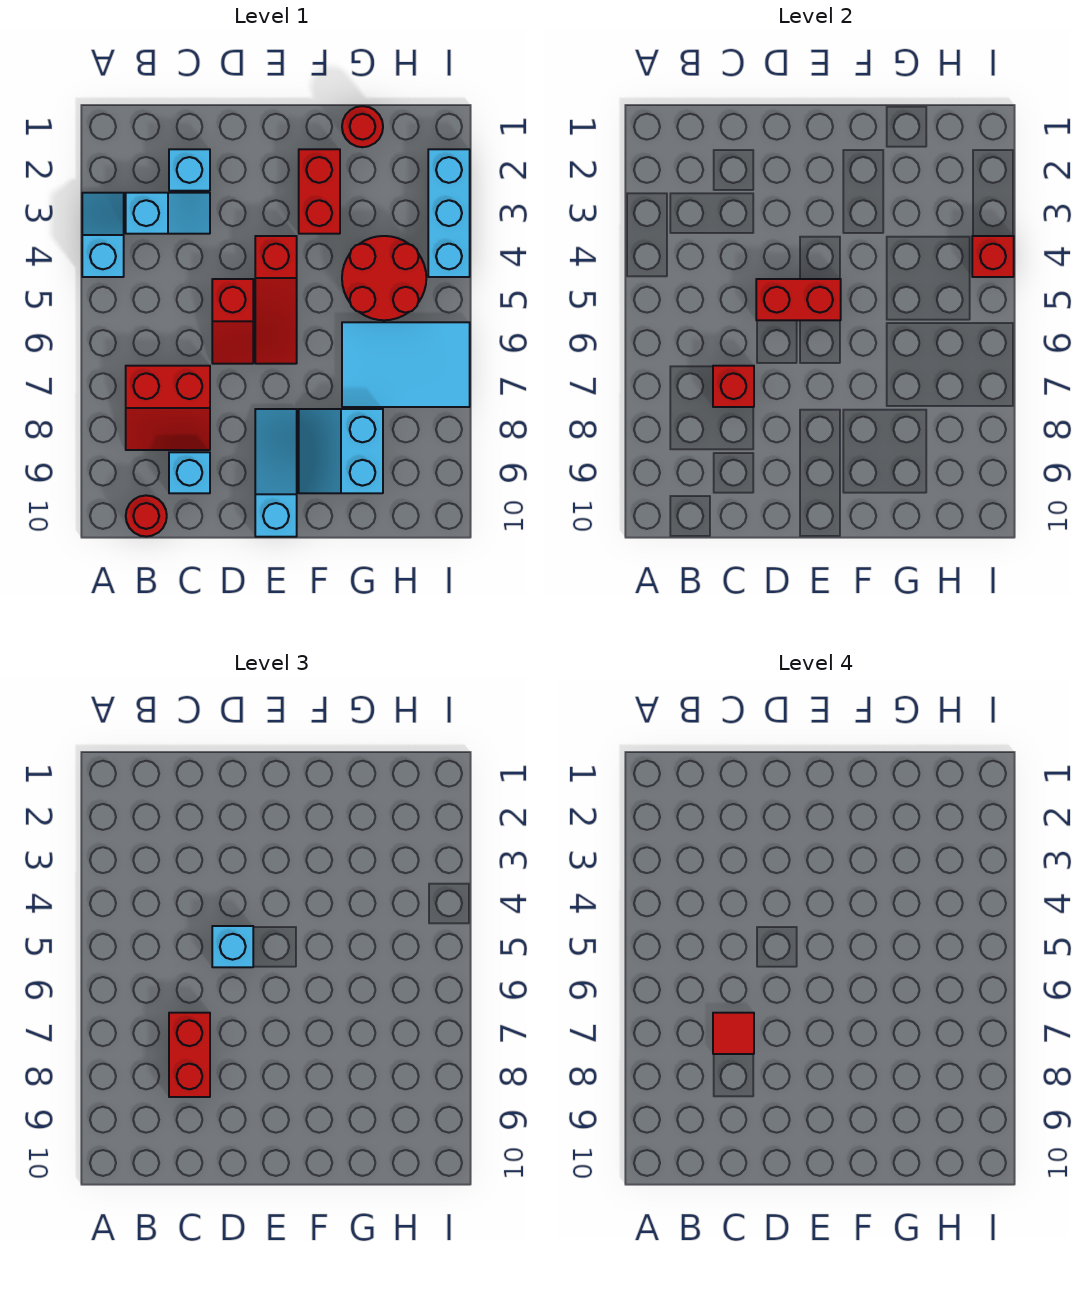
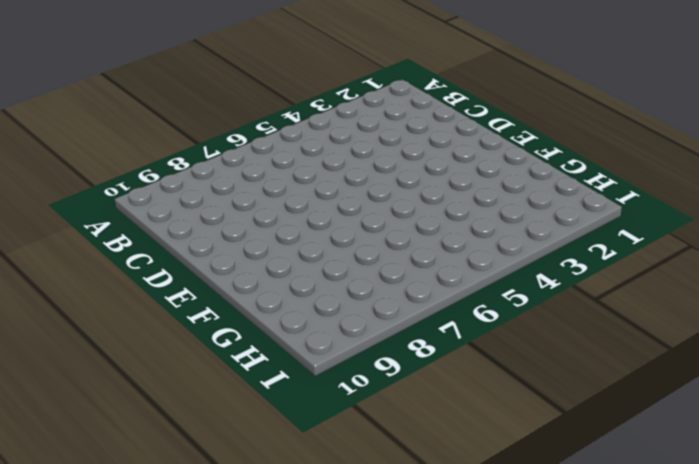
none -> cyan 1x2 slope [82,193,124,277]
none -> cyan 1x2 slope [126,193,210,234]
none -> red 2x2 slope [126,366,210,450]

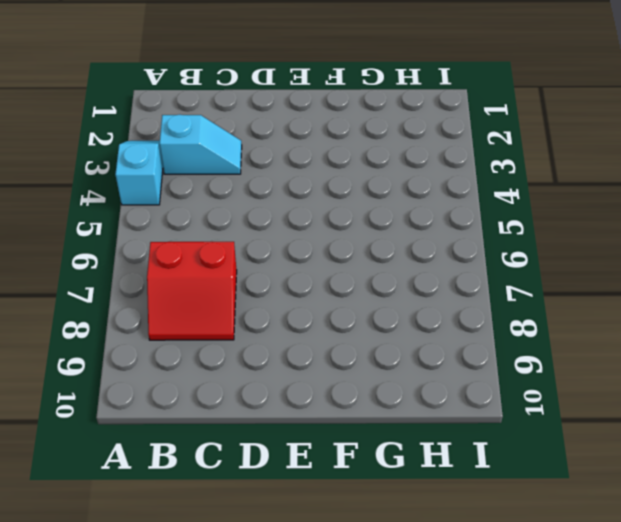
none -> red 1x1 round brick [126,495,167,537]
none -> cyan 1x1 brick [169,149,210,191]
none -> cyan 1x1 brick [169,452,210,493]

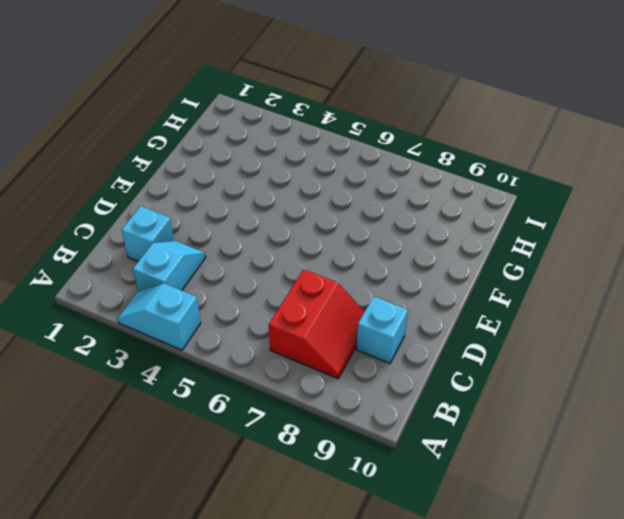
none -> red 1x1 round brick [126,495,167,537]
none -> red 1x2 slope [212,279,253,364]
none -> red 1x3 slope [255,236,297,364]

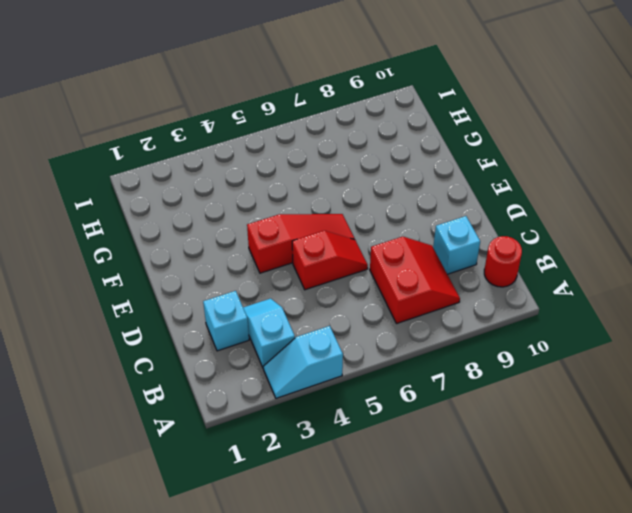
none -> cyan 1x3 slope [255,409,297,537]
none -> red 1x2 brick [299,149,340,234]
none -> cyan 2x2 slope [299,409,383,493]

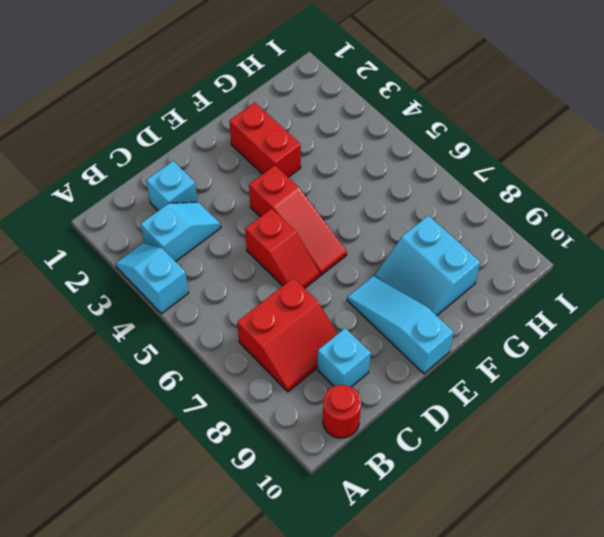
none -> red 1x1 round brick [342,106,383,147]
none -> red 2x2 round brick [342,236,426,320]
none -> cyan 2x3 tile [342,322,470,407]

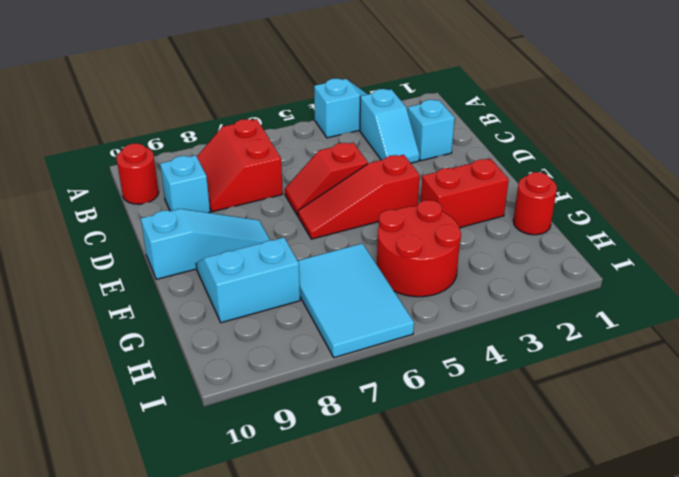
none -> cyan 1x3 brick [428,149,470,277]
none -> red 1x1 brick [713,366,754,407]
none -> red 1x2 brick [756,279,841,320]

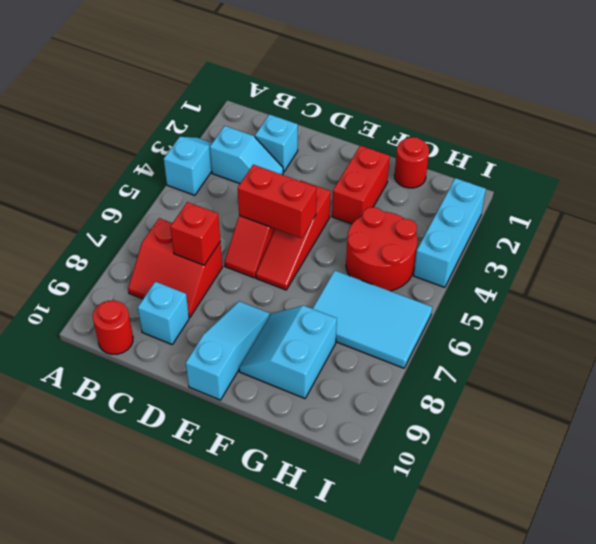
none -> red 1x1 brick [972,236,1014,277]
none -> red 1x2 brick [169,1013,210,1097]
none -> cyan 1x1 brick [212,926,253,967]

